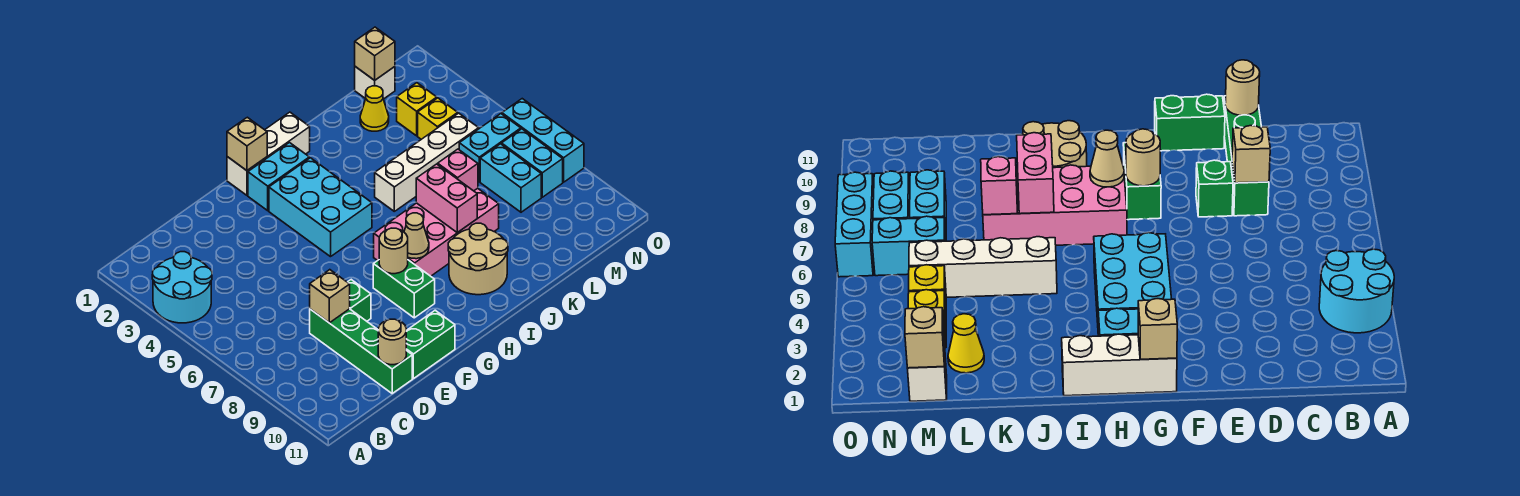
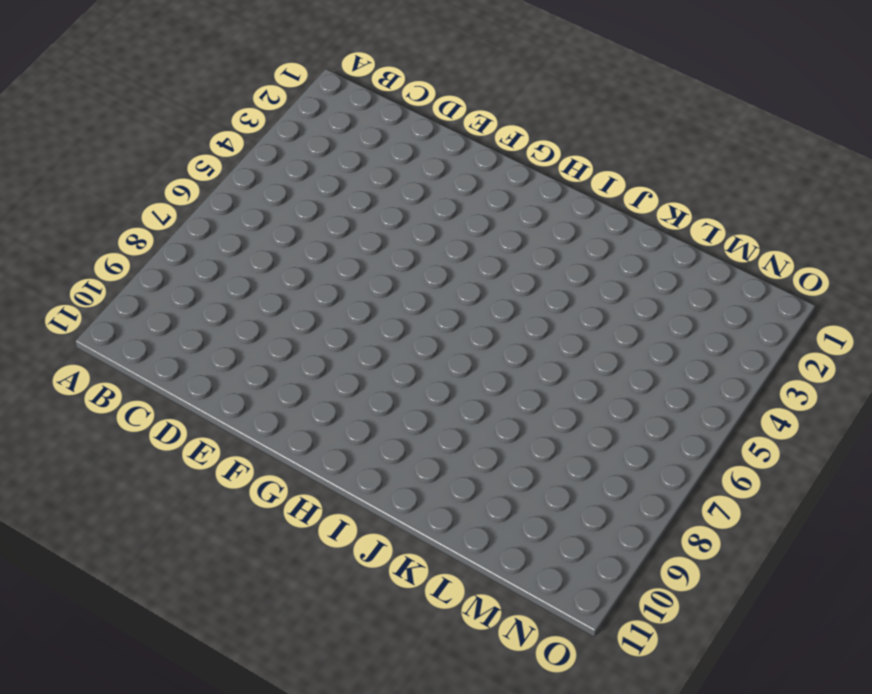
none -> cyan 2x2 round brick [152,252,212,323]
none -> green 1x4 brick [310,309,412,393]
none -> green 1x1 brick [348,280,371,321]

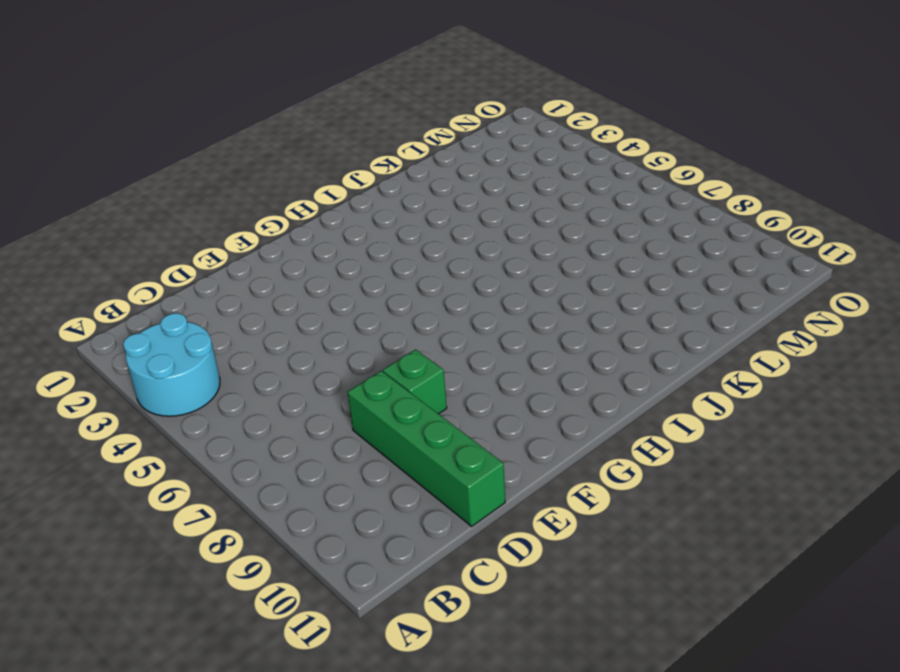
none -> green 1x2 brick [406,310,455,379]
none -> white 1x3 brick [227,112,310,195]
none -> cyan 1x2 brick [248,143,309,211]

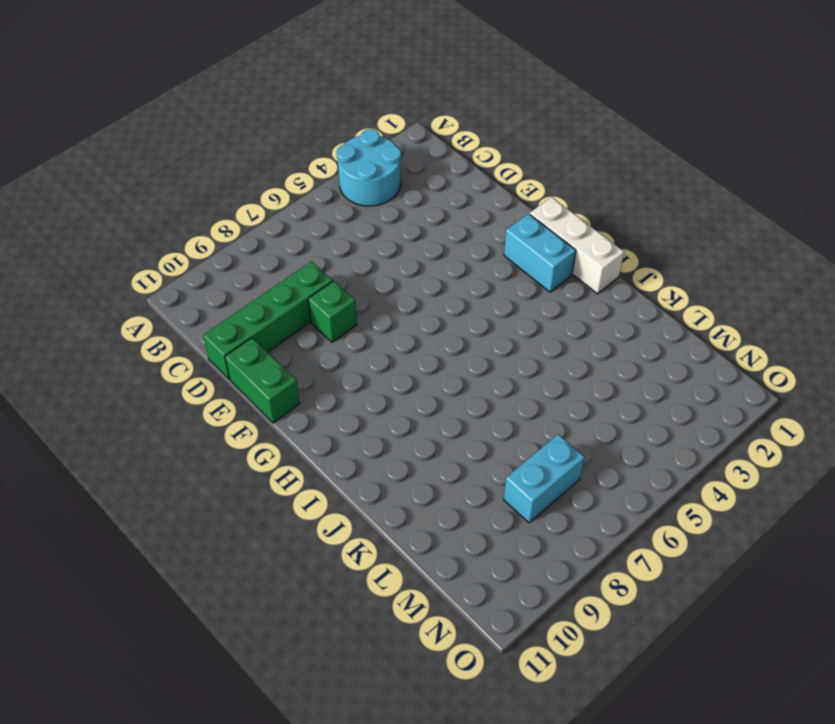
none -> cyan 2x3 brick [269,158,372,257]
none -> green 1x2 brick [373,260,435,318]
none -> pink 2x4 brick [374,188,499,276]

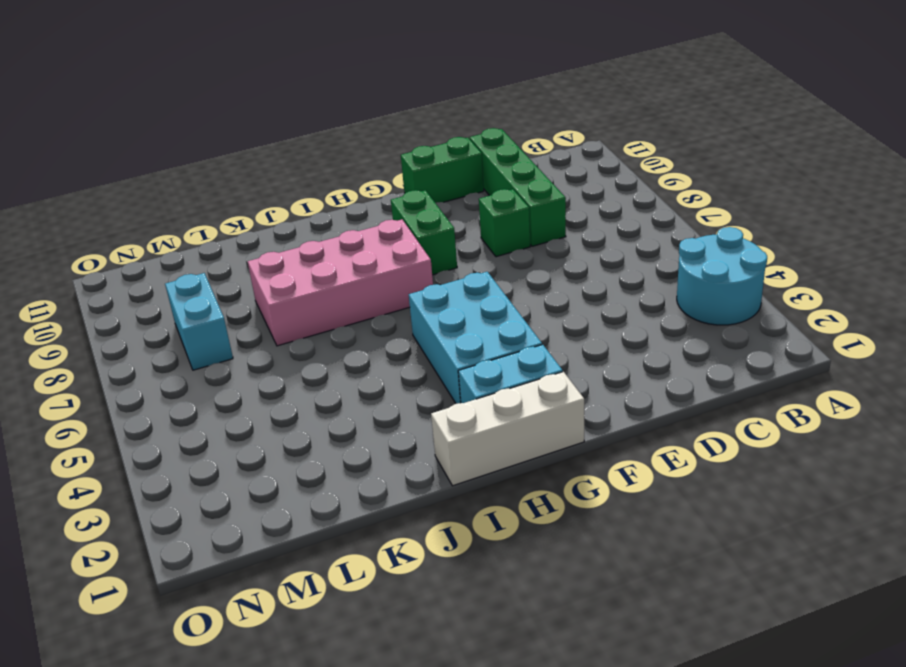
none -> tan 2x2 round brick [448,223,508,295]
none -> white 1x4 brick [375,113,479,211]
none -> yellow 1x1 cone [360,86,389,131]

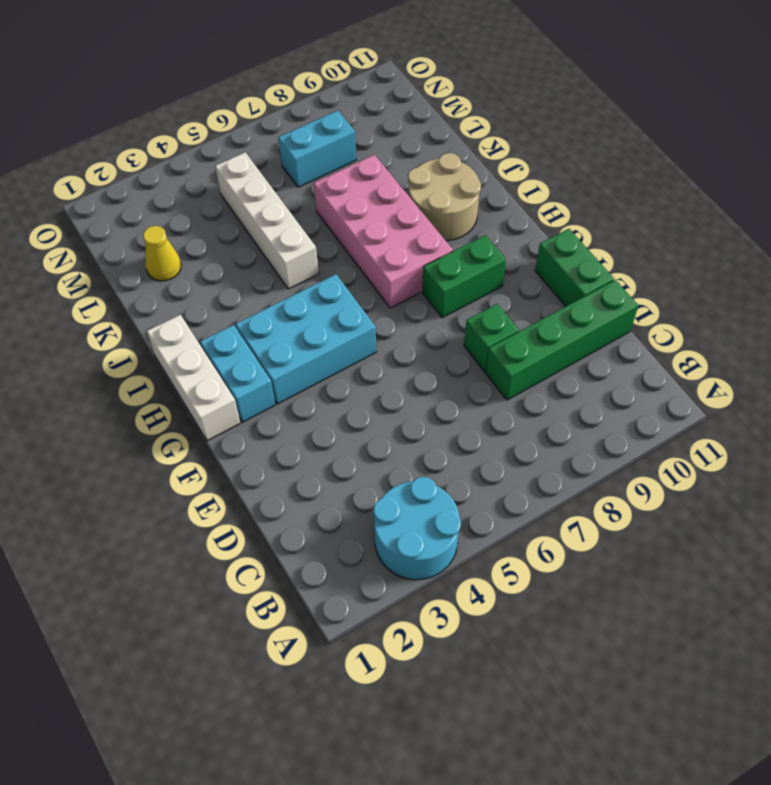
none -> white 1x1 brick [355,67,395,99]
none -> yellow 1x1 brick [397,83,437,136]
none -> yellow 1x1 brick [418,98,458,139]

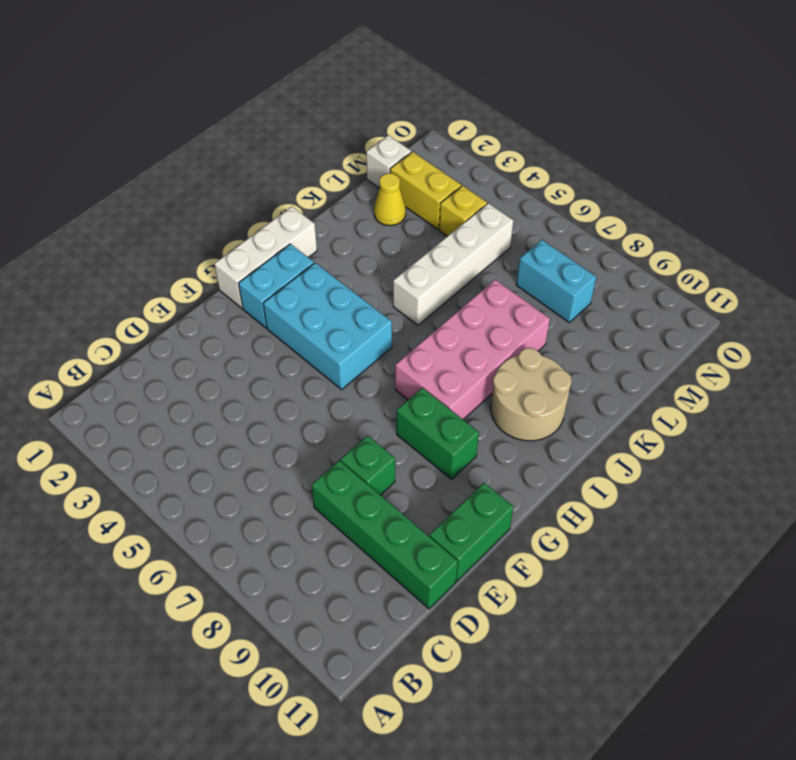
yellow 1x2 brick [390,152,461,229] -> yellow 1x1 brick [397,83,437,136]
none -> cyan 2x2 round brick [152,252,212,323]
none -> cyan 1x2 brick [459,114,521,182]
none -> cyan 1x2 brick [502,129,563,197]

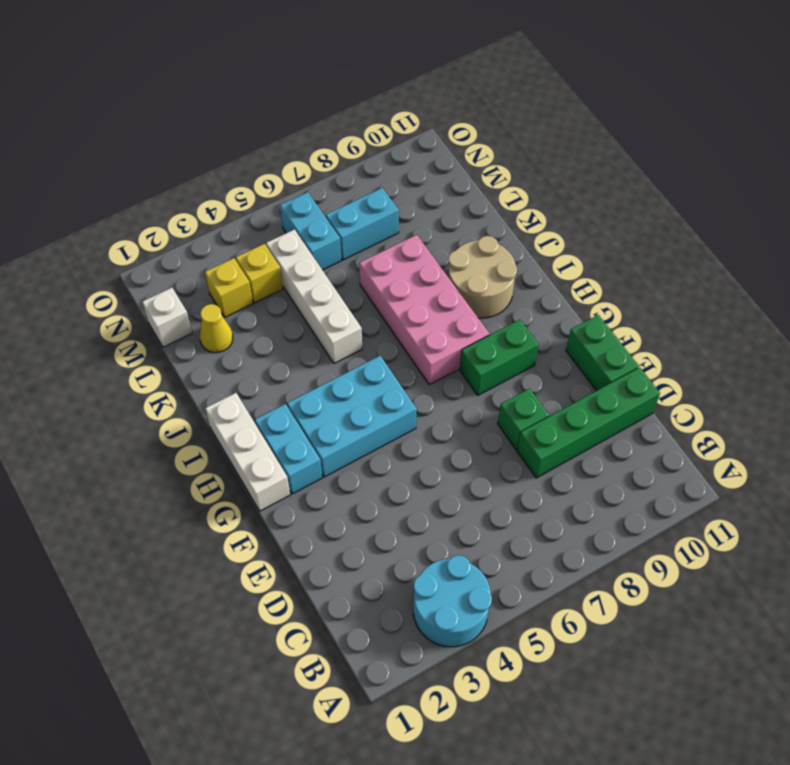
none -> cyan 1x2 brick [502,129,563,197]
none -> cyan 1x3 brick [502,99,584,182]
none -> tan 1x1 brick [310,270,350,323]

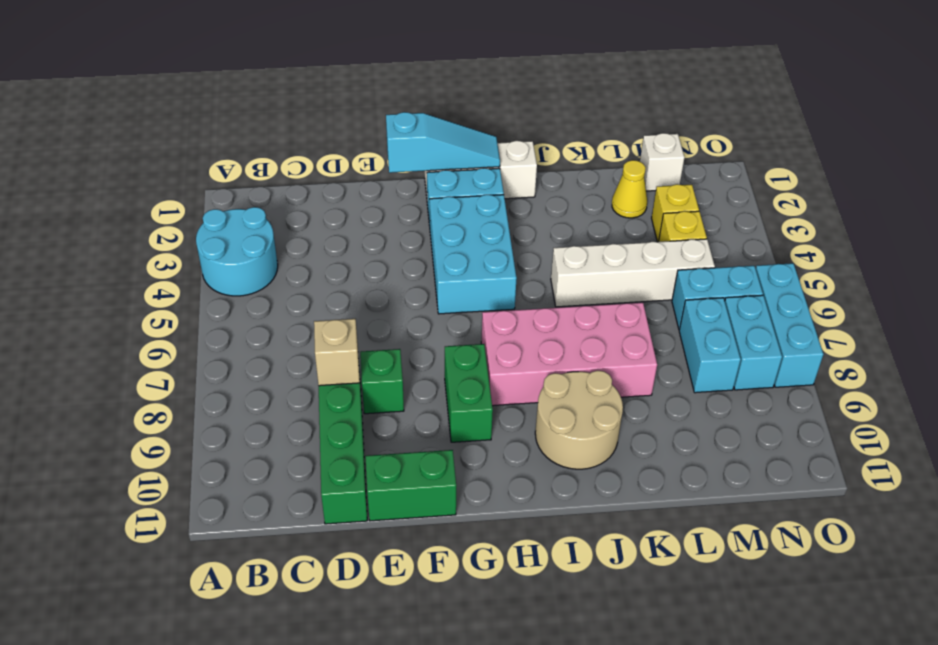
cyan 1x3 slope [386,112,500,173] -> tan 1x1 brick [227,117,267,171]
none -> tan 1x1 round brick [378,319,406,365]
none -> tan 1x1 round brick [379,228,408,274]
none -> tan 1x1 cone [404,213,429,259]

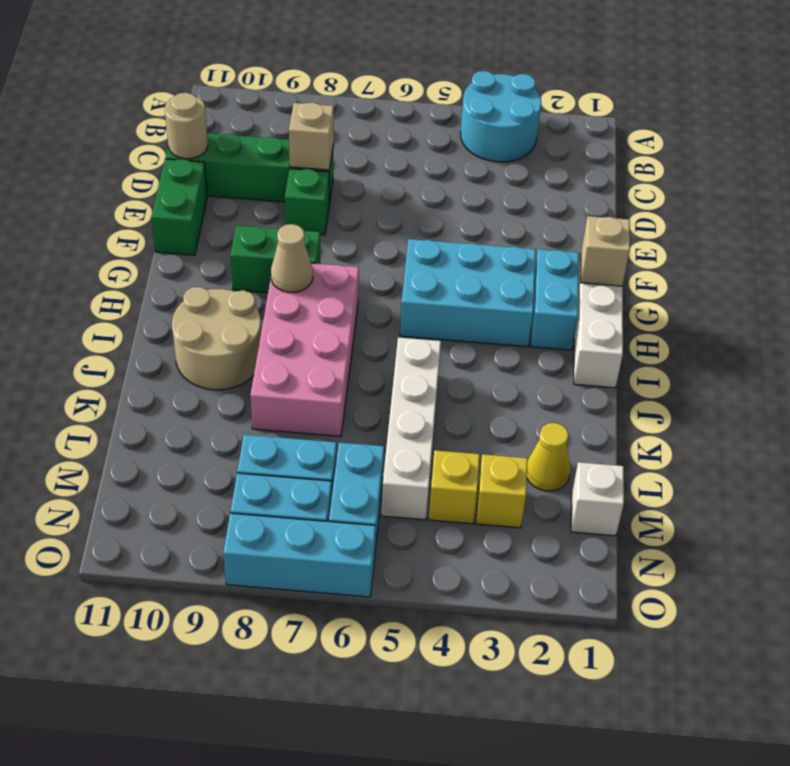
none -> tan 1x1 round brick [379,228,408,274]
none -> pink 1x2 brick [416,164,477,233]
none -> pink 1x1 brick [438,149,478,191]

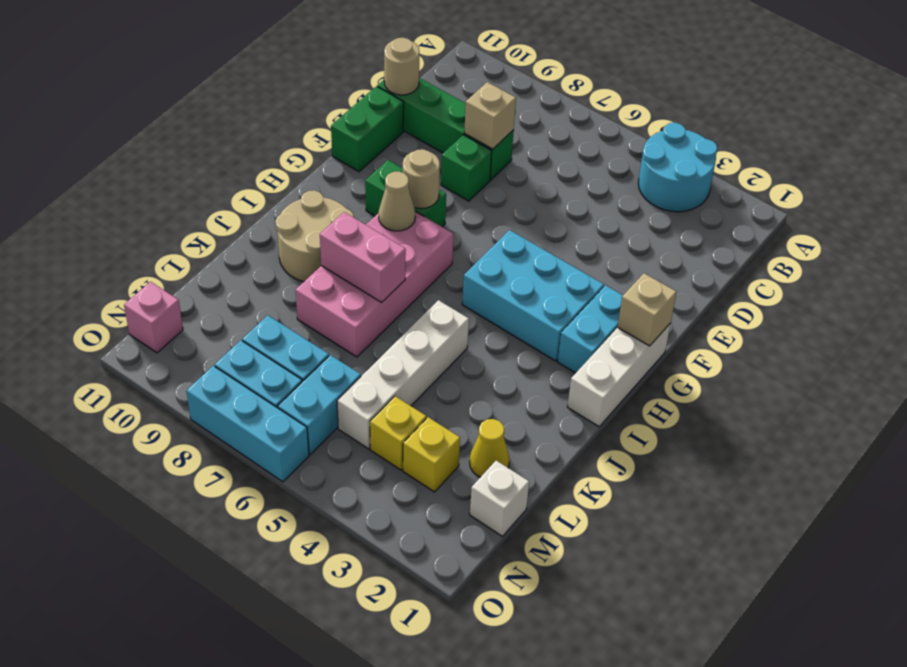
pink 1x1 brick [124,282,183,353] -> pink 1x1 brick moved to [438,149,478,191]
none -> tan 1x1 brick [355,27,395,80]

